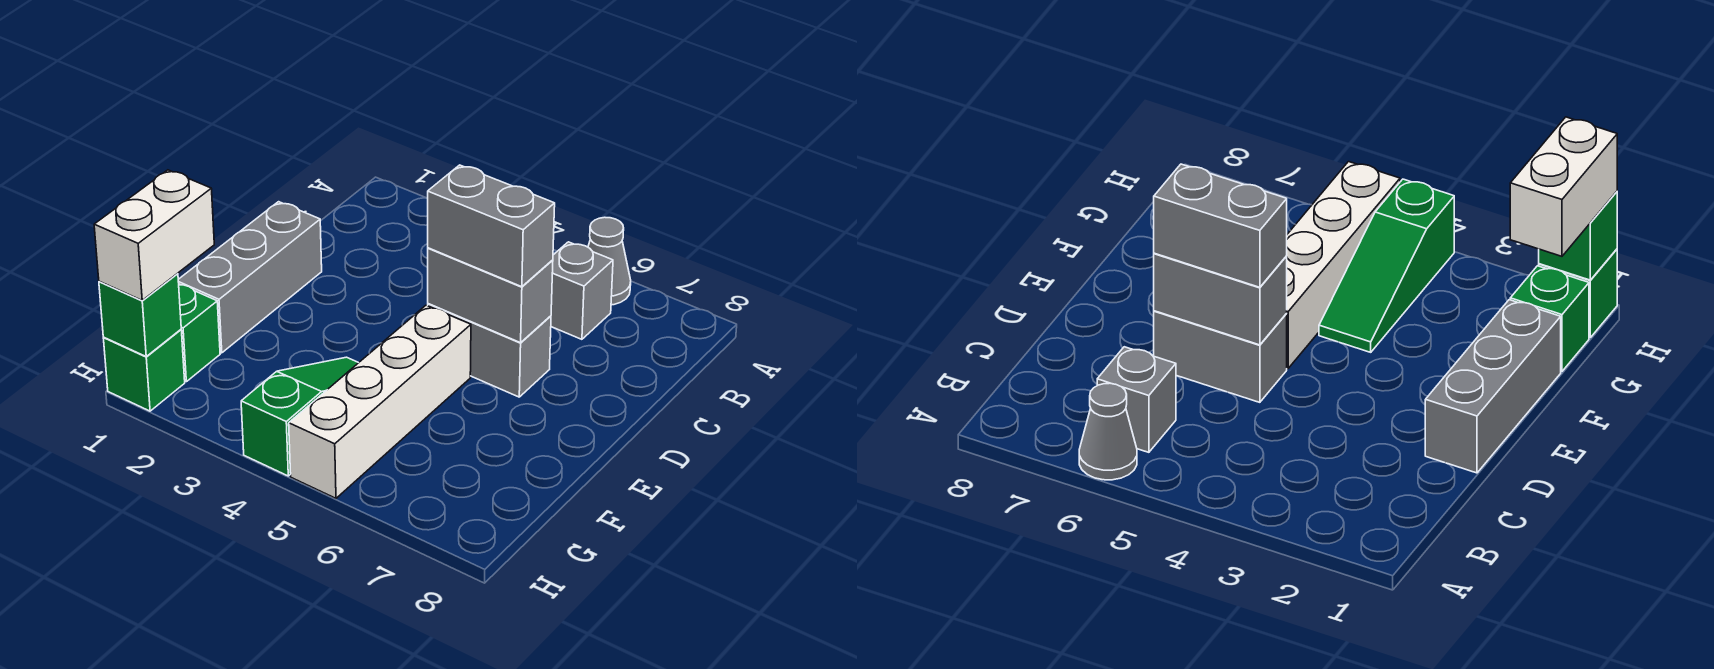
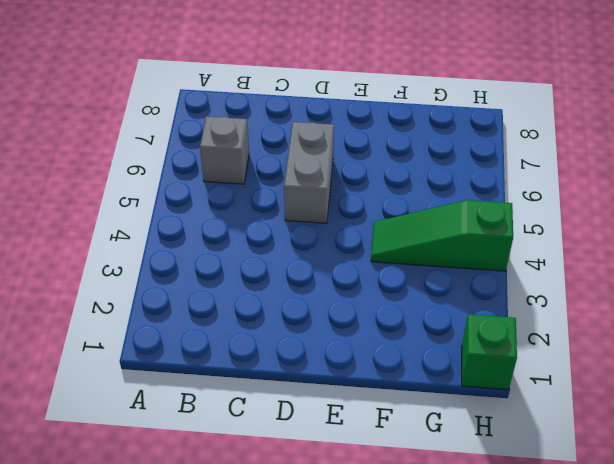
none -> grey 1x1 cone [588,217,631,305]
none -> grey 1x3 brick [178,202,322,353]
none -> white 1x4 brick [289,305,471,498]

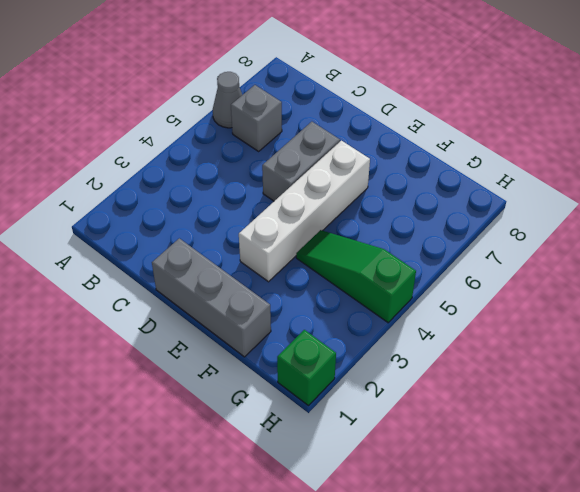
white 1x4 brick [239,141,370,282] -> white 1x4 brick turned to [289,305,471,498]
none -> green 1x1 brick [179,284,220,382]
none -> grey 1x2 brick [428,248,553,343]
none -> green 1x1 brick [99,273,181,356]

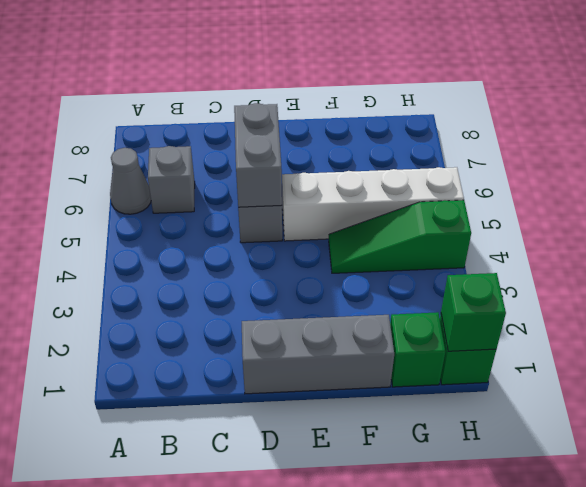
none -> grey 1x2 brick [428,165,555,287]
none -> white 1x2 brick [94,170,214,300]

